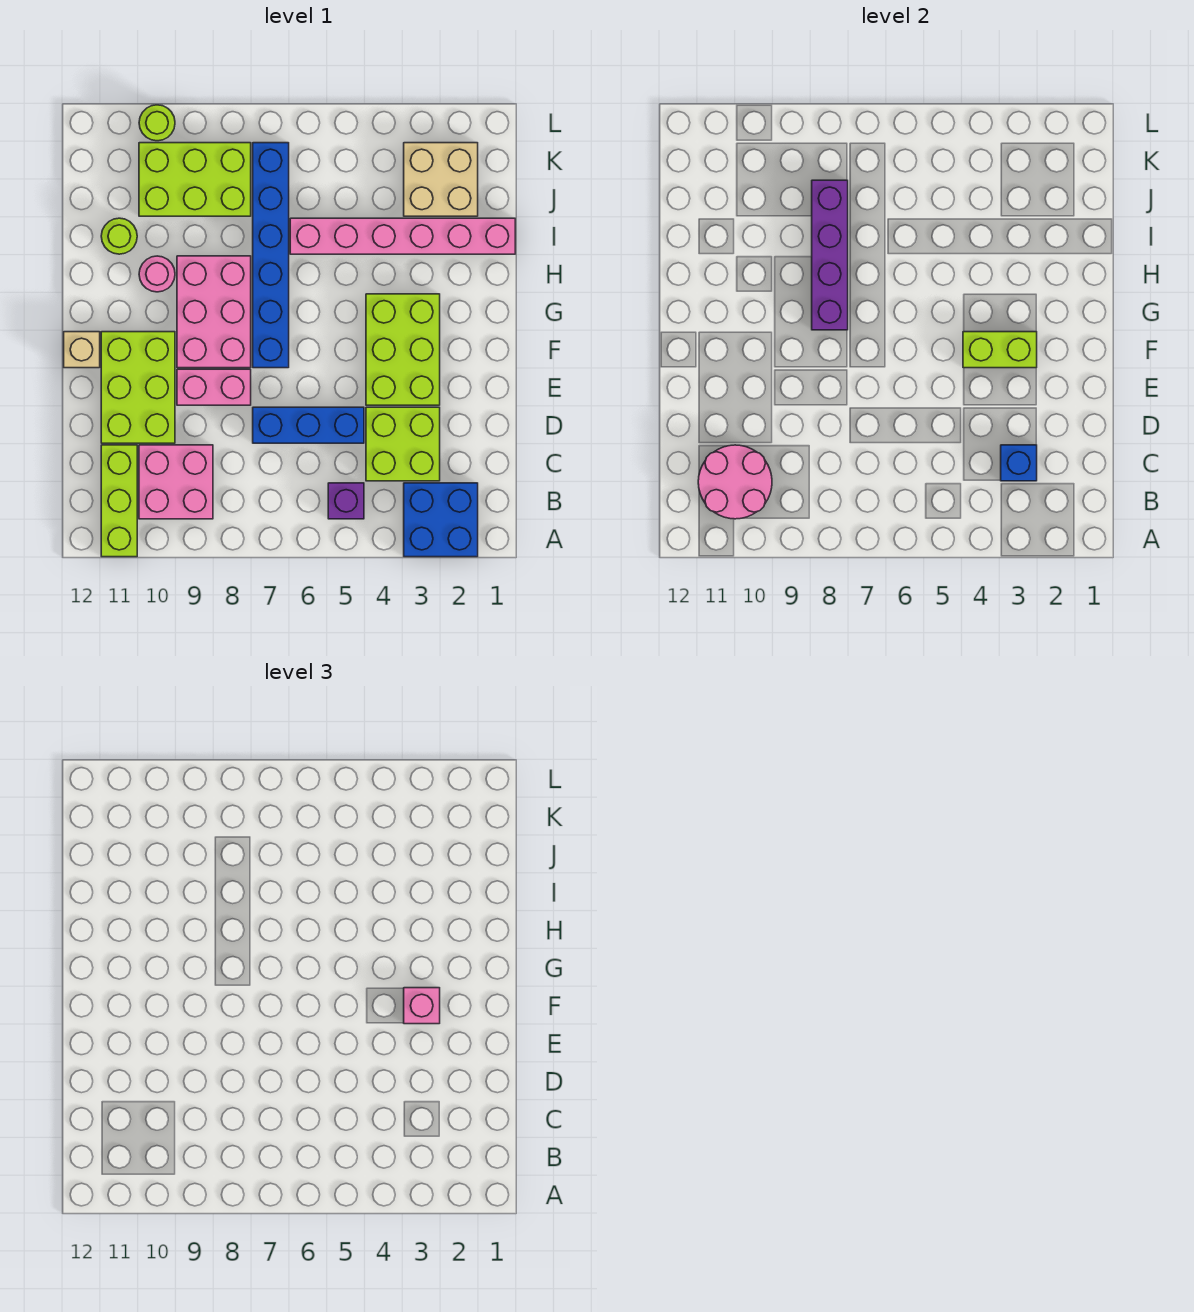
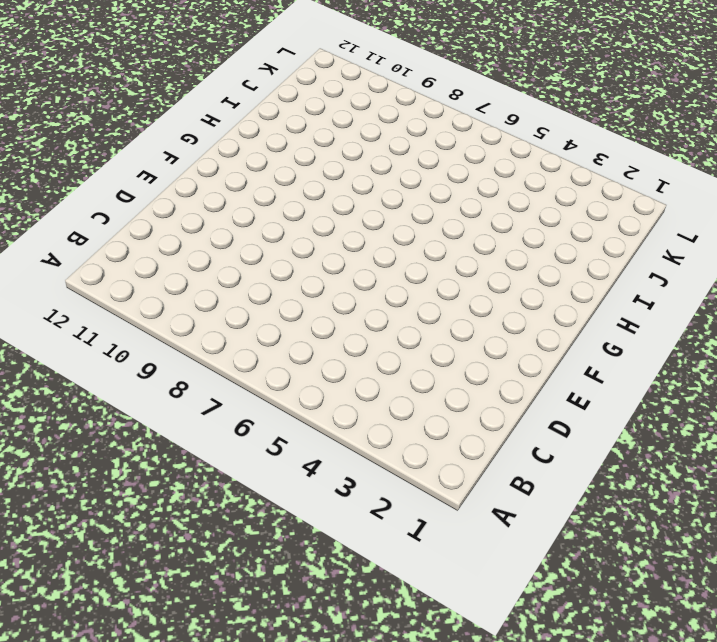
none -> blue 2x2 brick [404,483,478,557]
none -> lime 1x3 brick [101,445,137,557]
none -> purple 1x1 brick [328,483,364,519]

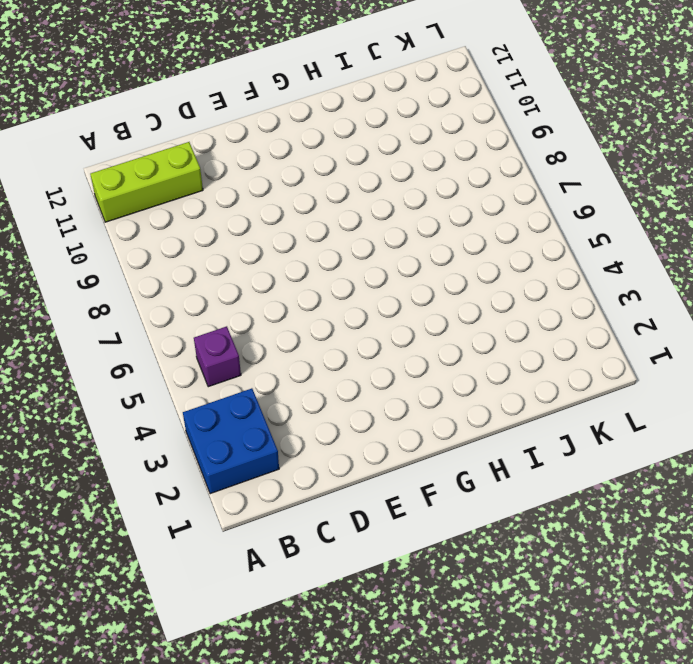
none -> pink 2x2 brick [139,445,213,519]
none -> lime 2x2 brick [366,407,440,481]
none -> blue 1x3 brick [253,407,364,443]

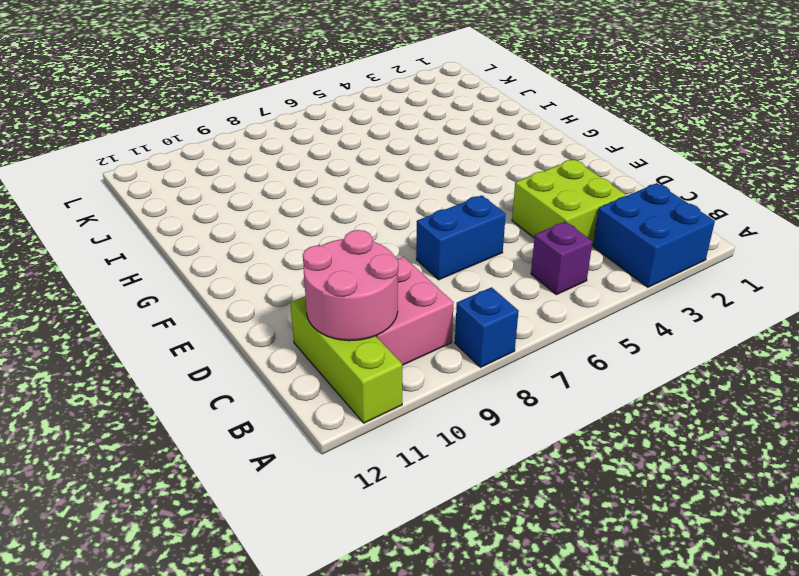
blue 1x1 brick [455,287,519,367] -> blue 1x1 brick moved to [1001,445,1037,481]
blue 1x2 brick [416,195,506,280] -> blue 1x3 brick [253,407,364,443]
none -> lime 2x3 brick [101,332,175,443]
none -> lime 2x3 brick [366,294,440,405]
none -> pink 1x2 brick [177,369,251,405]

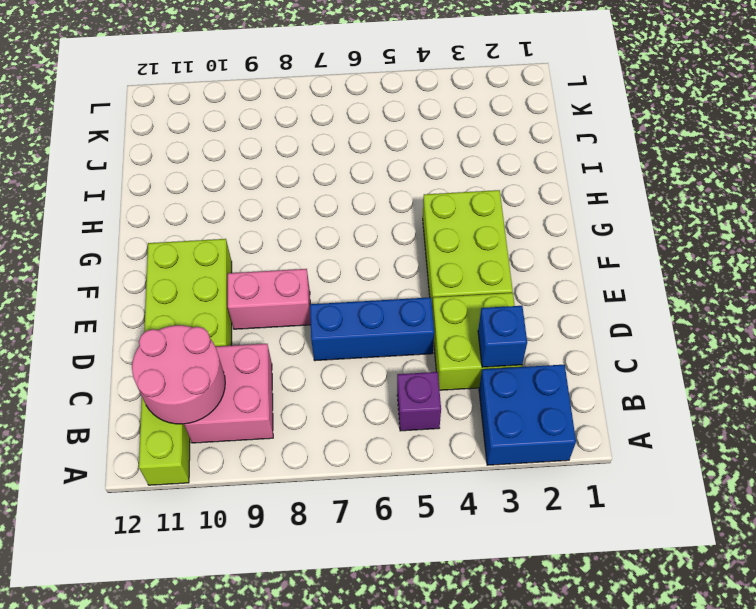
none -> blue 1x6 brick [253,143,289,368]
none -> pink 2x3 brick [177,256,251,368]
none -> tan 1x1 brick [64,332,100,368]

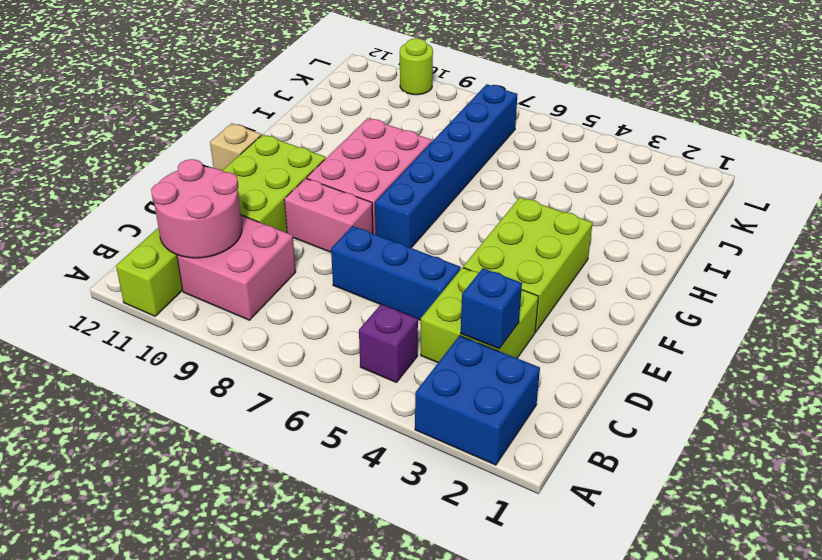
none -> pink 1x1 round brick [139,256,175,292]
none -> pink 1x6 brick [290,218,515,254]
none -> lime 1x1 round brick [101,218,137,254]

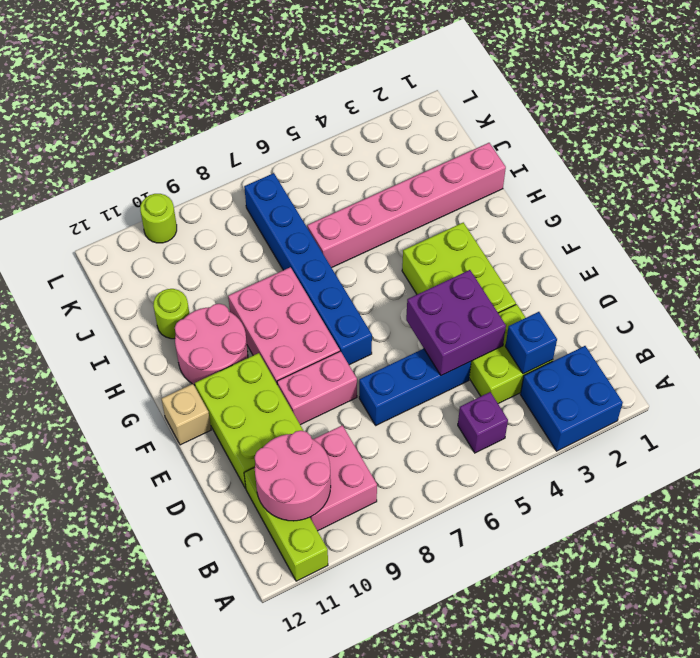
purple 2x2 brick [406,270,506,375] -> none
pink 2x2 round brick [175,304,248,385] -> pink 1x1 round brick [139,256,175,292]
none -> tan 2x2 brick [404,143,478,216]
none -> lime 2x3 brick [139,143,251,216]
none -> lime 1x2 brick [963,332,1037,368]

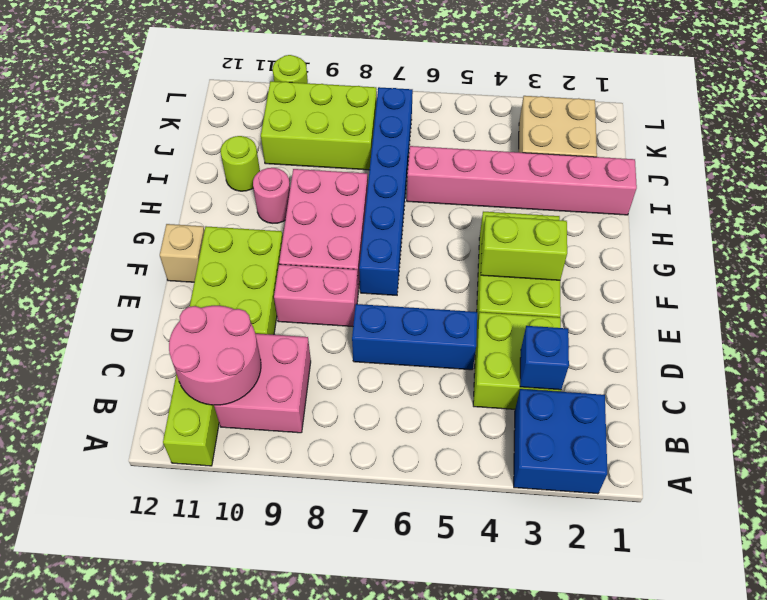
none -> purple 1x1 brick [328,483,364,519]
none -> purple 1x4 brick [812,180,848,330]
none -> pink 1x1 brick [404,988,440,1024]

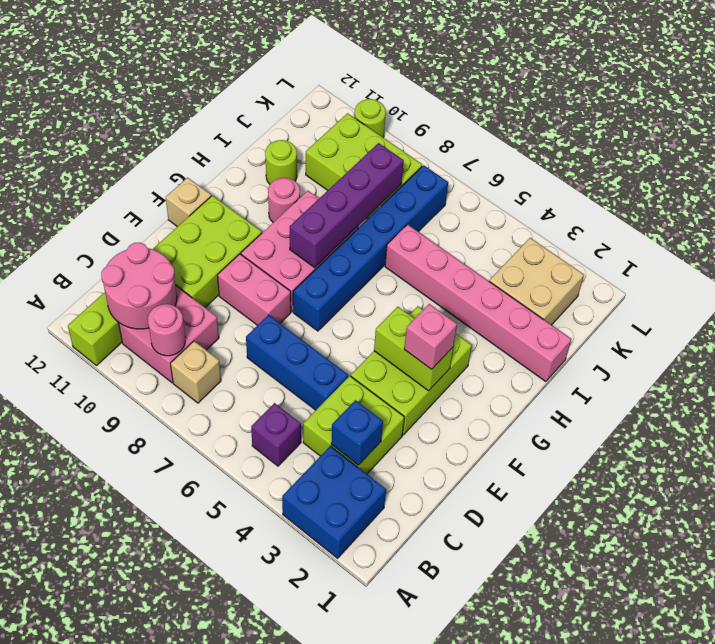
tan 1x1 brick [171,341,221,403] -> none
pink 1x1 round brick [148,304,185,356] -> none

